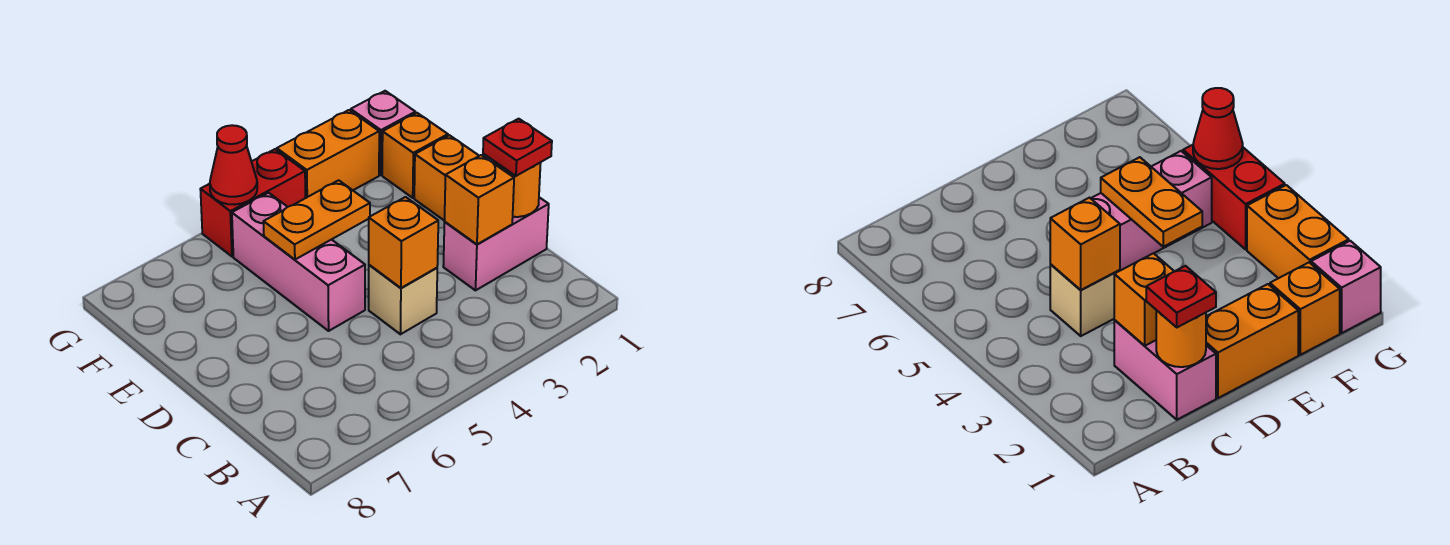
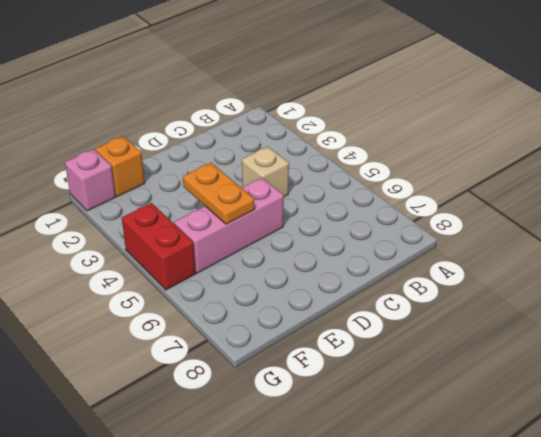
none -> pink 1x2 brick [443,197,549,290]
none -> orange 1x2 brick [414,135,479,221]
none -> orange 1x2 brick [277,110,379,198]

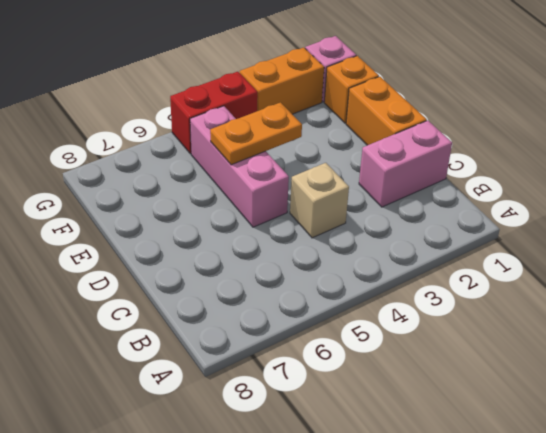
none -> orange 1x1 round brick [493,161,541,217]
none -> orange 1x1 brick [445,155,514,244]
none -> orange 1x1 brick [369,197,438,288]

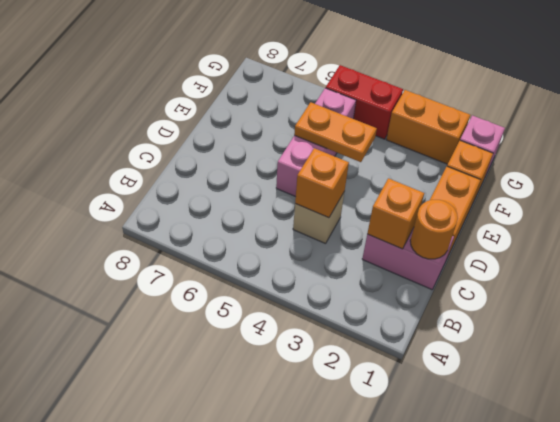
none -> red 1x1 cone [210,125,257,205]
none -> red 1x1 plate [483,119,552,176]

